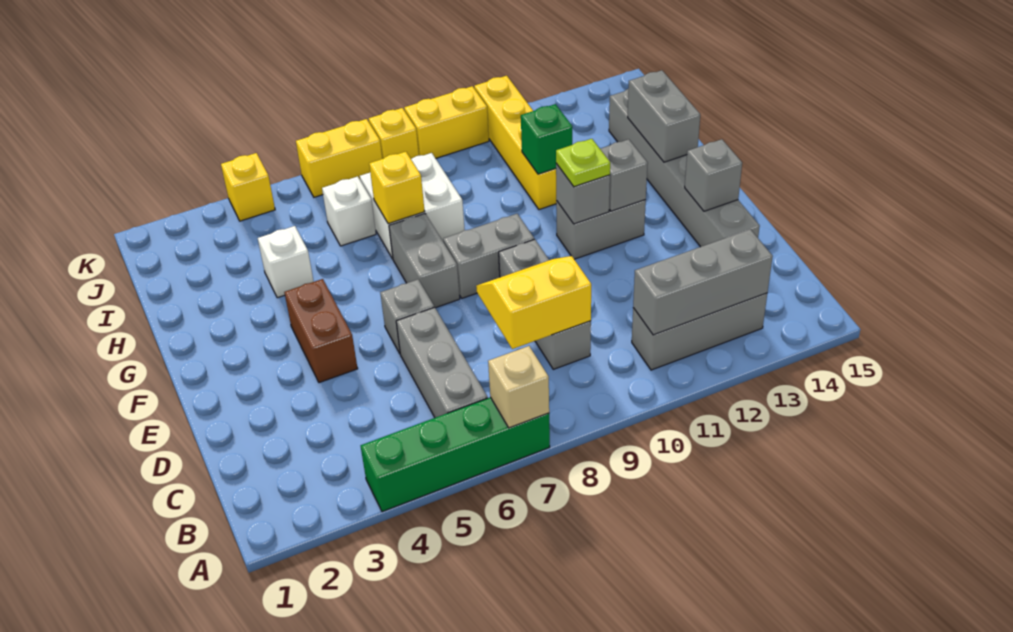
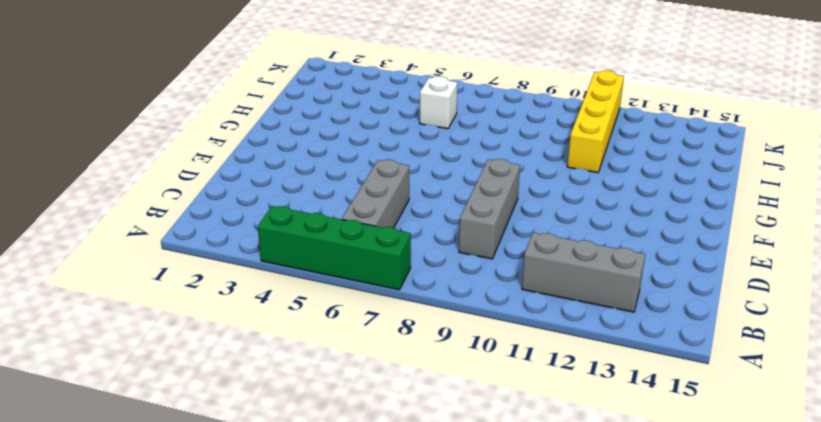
none -> grey 1x6 brick [609,89,760,247]
none -> brown 1x2 brick [284,279,358,383]
none -> grey 1x1 brick [380,279,434,353]

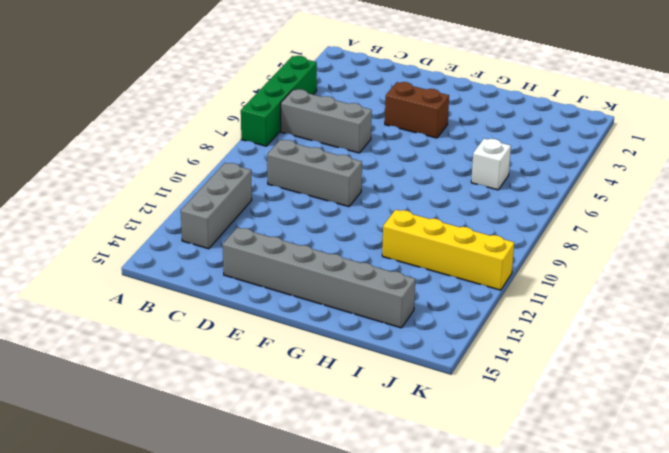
none -> grey 1x1 brick [380,279,434,353]
none -> grey 1x2 brick [389,214,460,308]
none -> grey 1x2 brick [443,214,534,298]

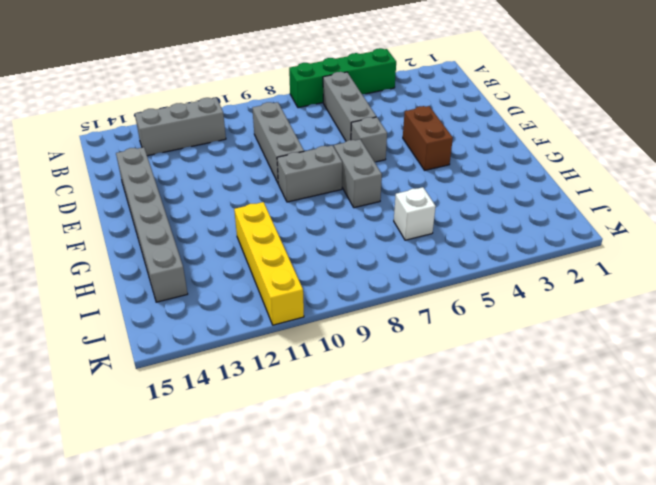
none -> grey 1x2 brick [556,200,646,259]
none -> white 1x1 brick [258,226,314,298]
none -> white 2x2 brick [360,153,465,259]

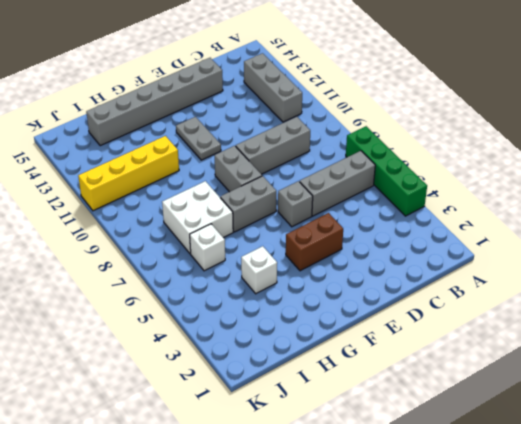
grey 1x2 plate [176,117,221,160] -> grey 1x2 brick [556,200,646,259]
none -> yellow 1x1 brick [221,153,275,221]
none -> yellow 1x2 brick [296,119,382,197]
none -> yellow 1x1 brick [369,108,419,159]

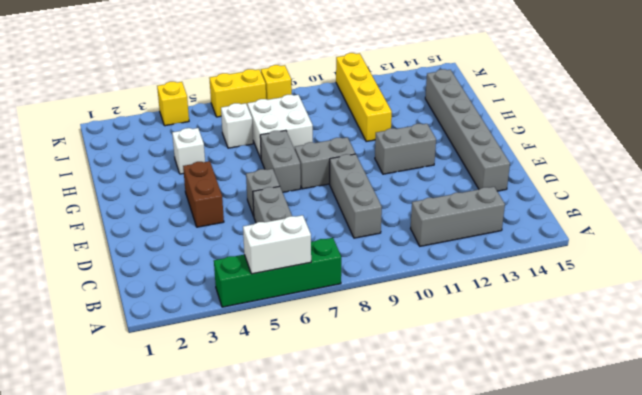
white 1x2 brick [243,215,311,274] -> none
none -> yellow 1x2 brick [404,86,489,158]
none -> tan 1x1 brick [488,346,549,428]
none -> grey 1x3 brick [633,229,773,335]

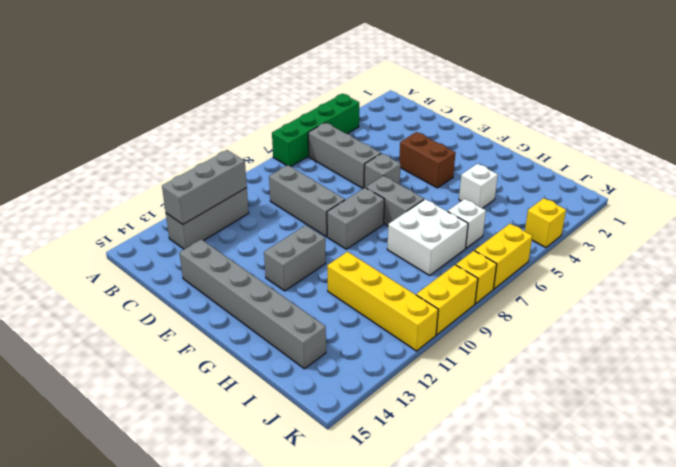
none -> tan 1x1 brick [488,346,549,428]
none -> yellow 2x2 slope [476,256,591,349]
none -> grey 1x1 brick [685,139,742,211]

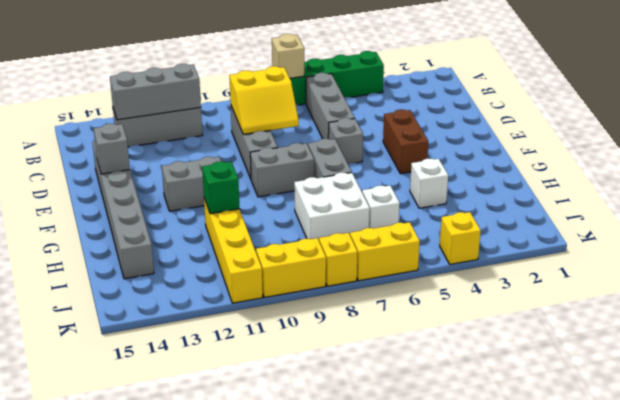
none -> grey 1x1 brick [556,163,610,224]
none -> grey 1x1 brick [600,139,648,211]
none -> grey 1x2 brick [628,70,700,162]

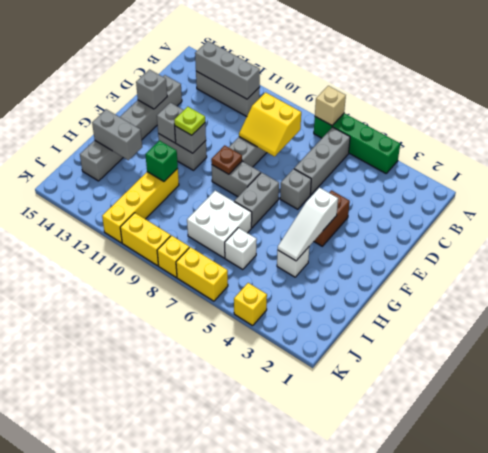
white 1x3 slope [278,188,338,261] -> none
brown 1x1 plate [211,145,242,174] -> none
grey 1x2 brick [92,109,142,160] -> grey 1x2 brick turned to [628,70,700,162]
none -> yellow 1x1 brick [369,152,425,224]

